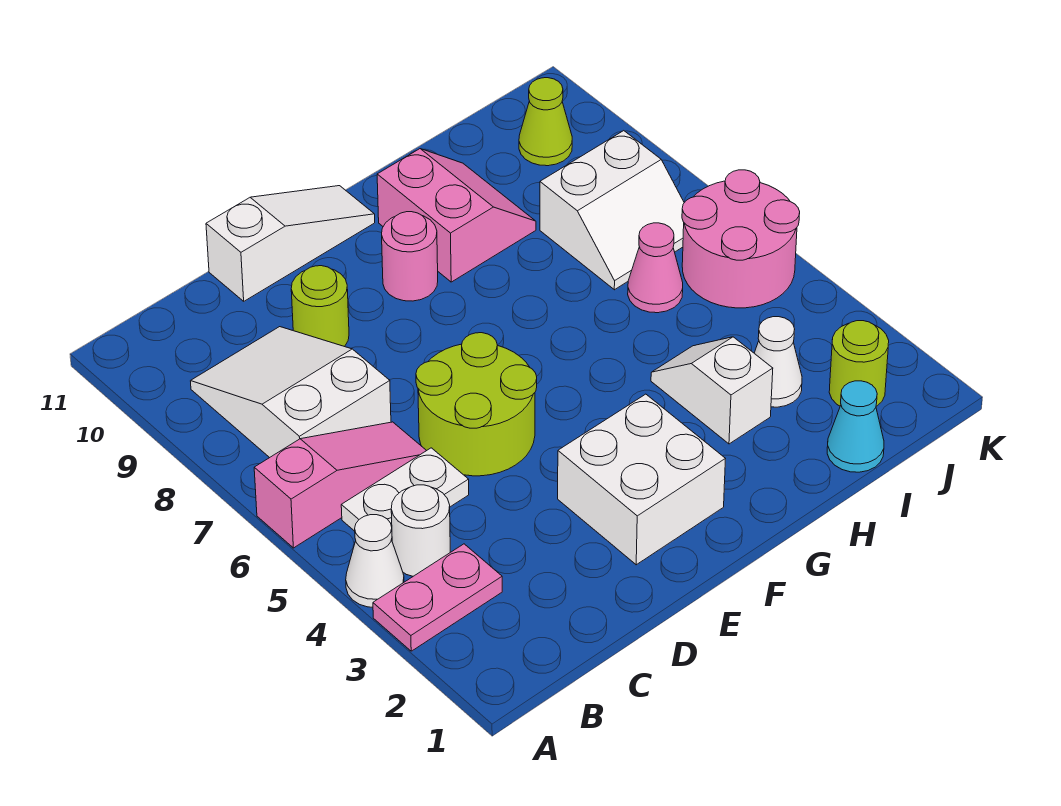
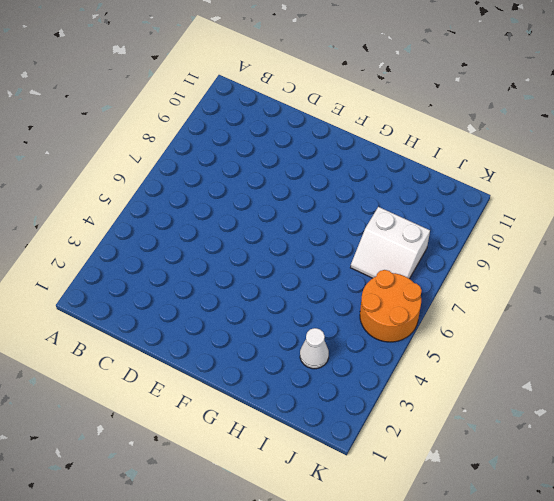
orange 2x2 round brick [360,270,422,342] -> pink 2x2 round brick [682,170,800,308]
none -> pink 1x2 plate [373,544,502,651]
none -> white 1x1 cone [346,515,404,607]
none -> pink 1x3 slope [254,422,426,548]

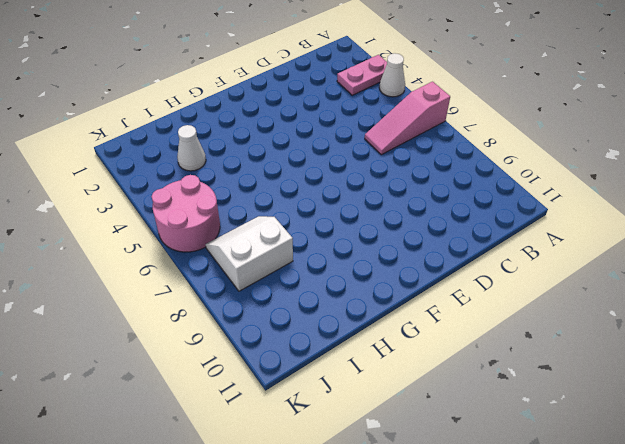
none -> white 1x1 round brick [391,485,450,576]
none -> white 1x2 plate [341,448,469,531]
none -> white 2x3 slope [191,327,391,458]

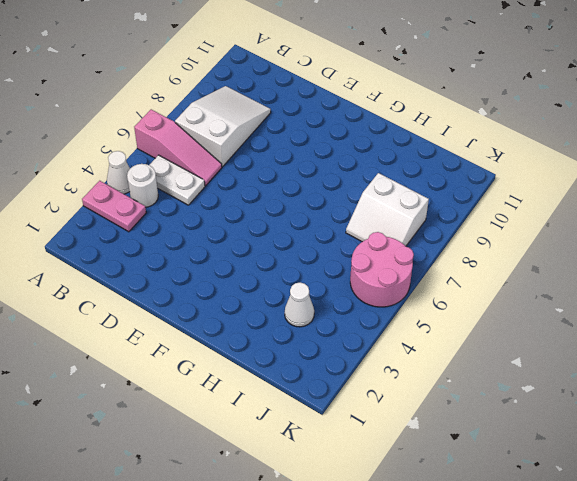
none -> lime 2x2 round brick [416,333,537,476]
none -> lime 1x1 round brick [291,266,349,347]
none -> white 1x3 slope [206,186,375,301]

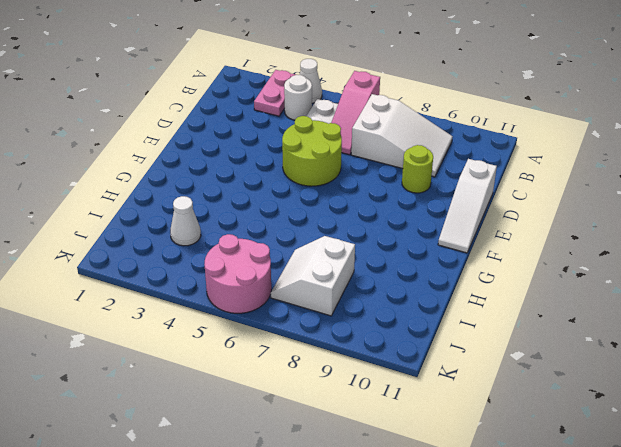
none -> white 2x2 brick [558,394,725,565]
none -> pink 1x1 round brick [382,212,438,301]
none -> pink 2x2 slope [377,149,536,282]

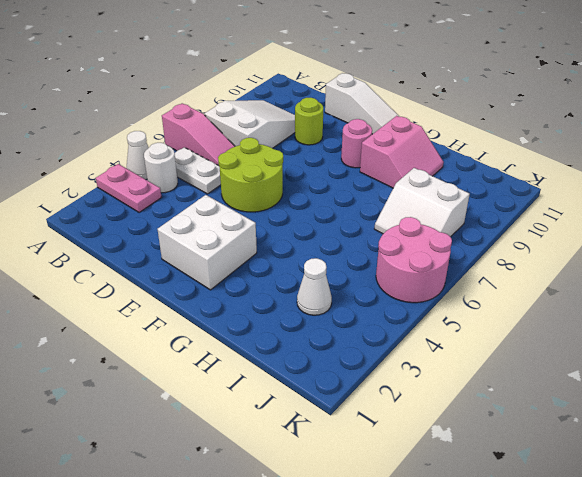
none -> white 1x2 slope [651,337,773,444]
none -> cyan 1x1 cone [827,381,884,472]
none -> pink 1x1 cone [628,223,683,313]

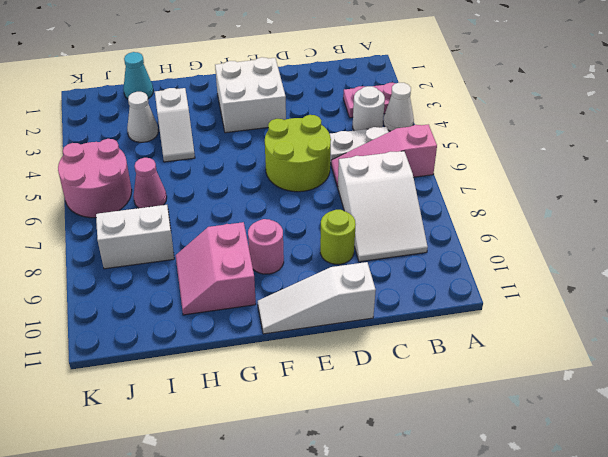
none -> lime 1x1 round brick [829,321,889,406]
none -> lime 1x1 cone [519,78,572,166]

